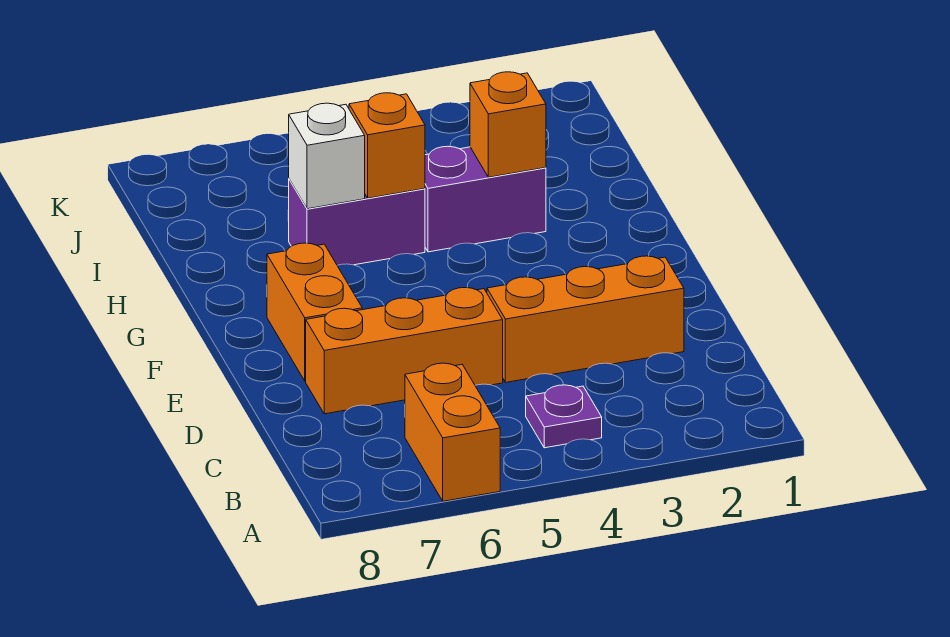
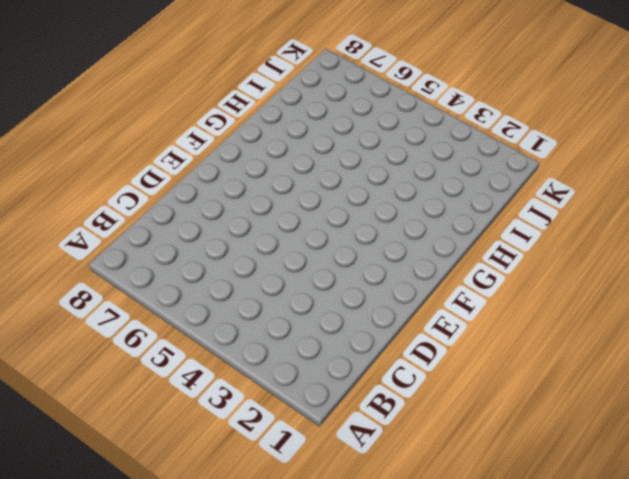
none -> orange 1x2 brick [405,363,500,501]
none -> purple 1x1 plate [526,385,602,448]

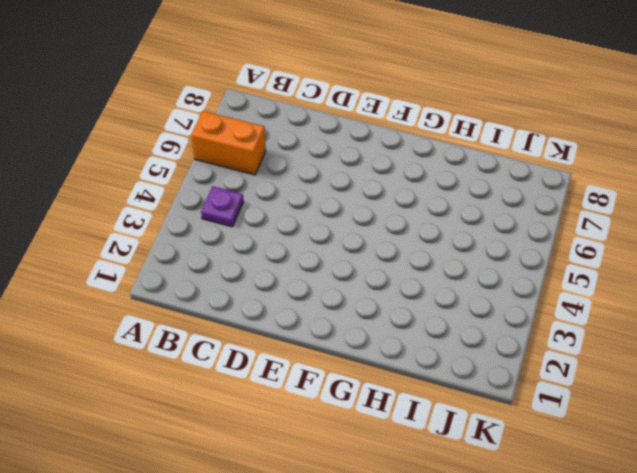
none -> orange 1x3 brick [487,256,684,382]
none -> orange 1x3 brick [306,288,503,414]

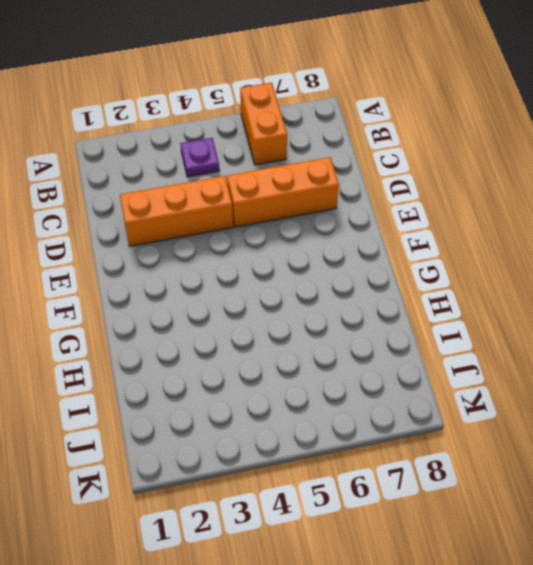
none -> orange 1x2 brick [267,243,362,381]
none -> purple 1x2 brick [425,146,546,252]

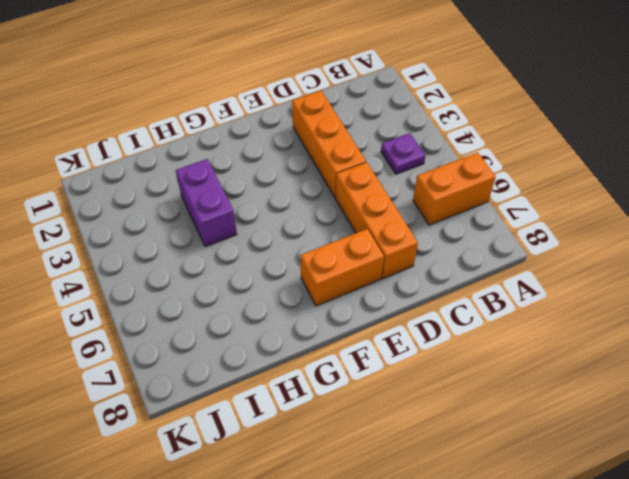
none -> purple 1x2 brick [288,179,425,265]
none -> orange 1x1 brick [470,72,546,177]

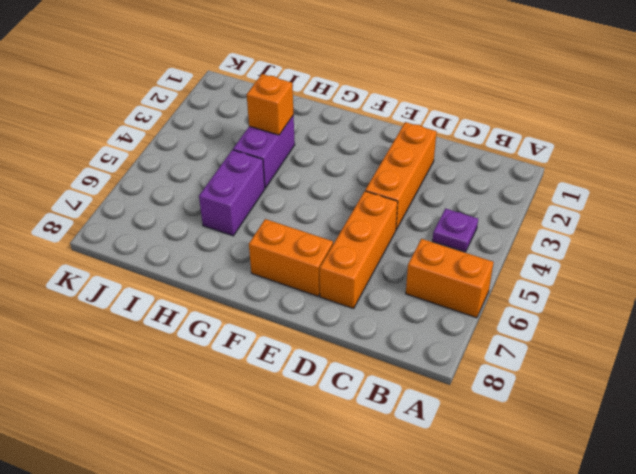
none -> orange 1x1 brick [349,93,425,198]
none -> white 1x1 brick [289,103,365,209]

